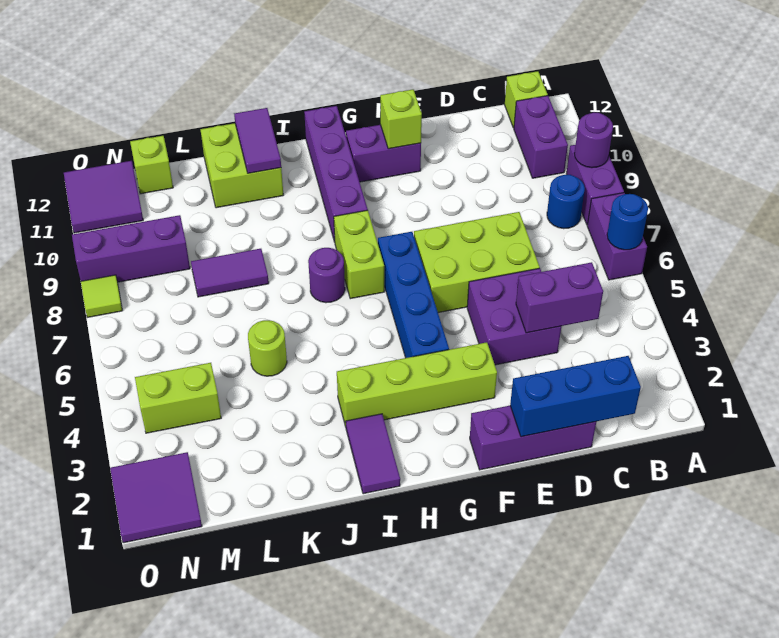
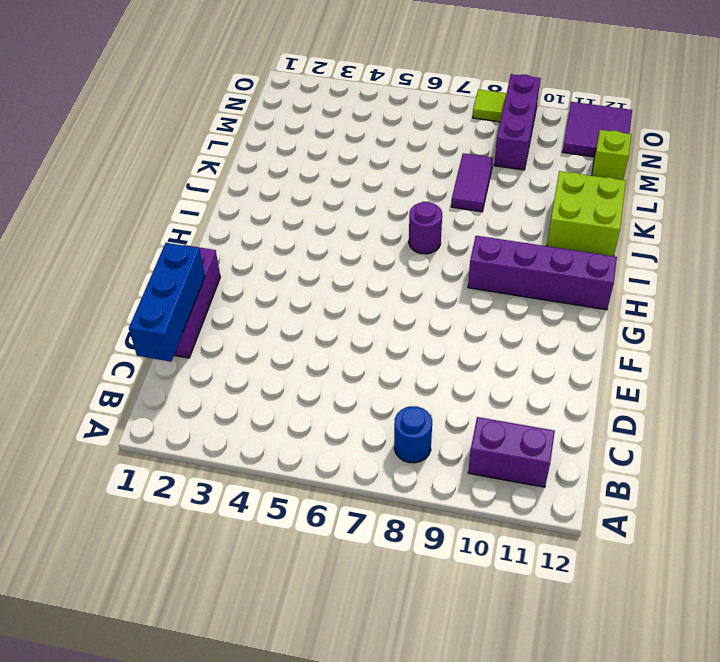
none -> purple 1x2 brick [587,193,647,280]
none -> purple 1x2 brick [566,145,624,225]
none -> lime 1x1 brick [505,71,548,128]
none -> purple 2x2 brick [467,268,561,365]

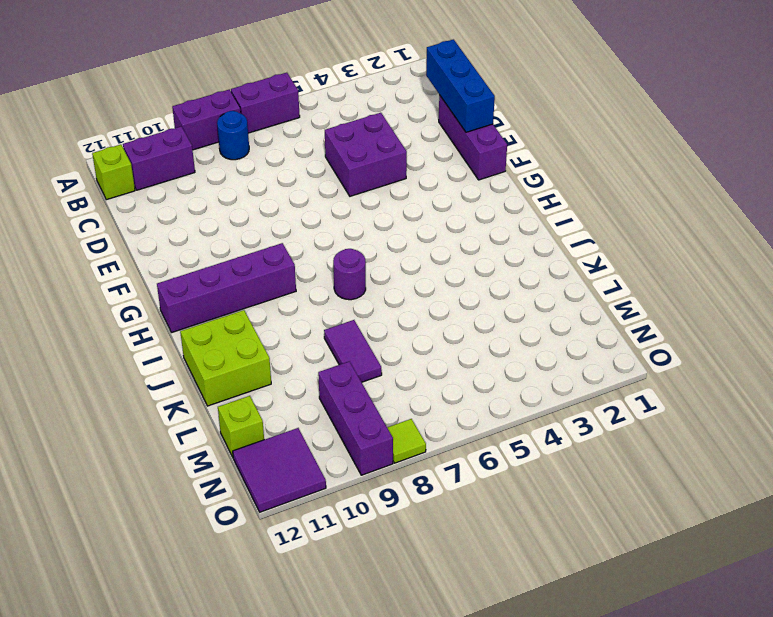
none -> lime 2x3 brick [414,212,540,313]
none -> lime 1x4 brick [337,342,497,427]
none -> purple 1x2 brick [346,125,421,182]
none -> blue 1x4 brick [378,232,449,358]

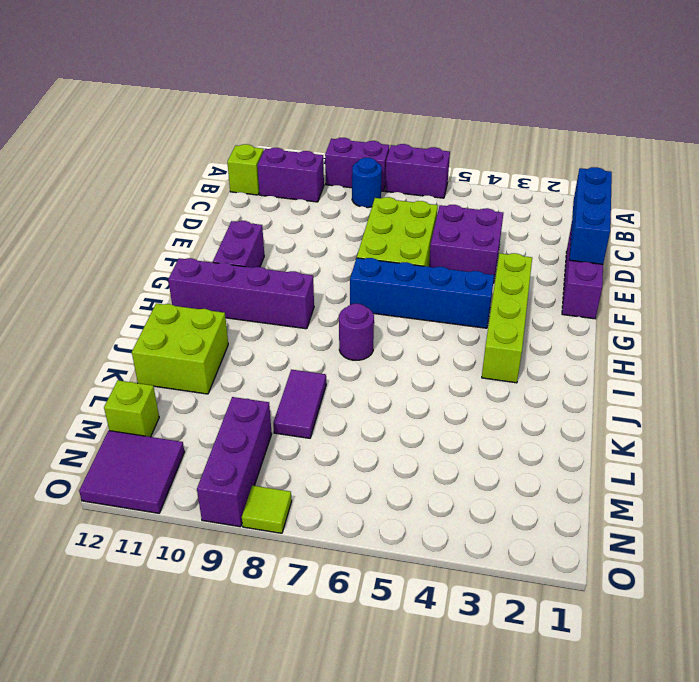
none -> lime 1x2 brick [334,210,384,299]
none -> purple 1x2 tile [346,414,400,494]
none -> lime 1x1 round brick [248,320,287,376]
none -> lime 1x2 brick [135,363,221,433]

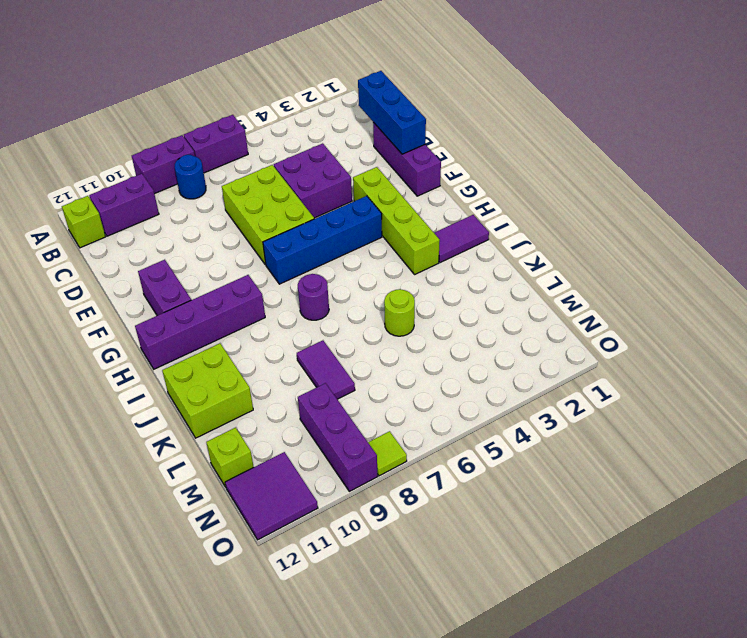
none -> lime 1x2 brick [334,210,384,299]
none -> lime 1x2 brick [135,363,221,433]
none -> purple 2x2 tile [110,452,202,543]
none -> blue 1x1 round brick [607,194,648,250]

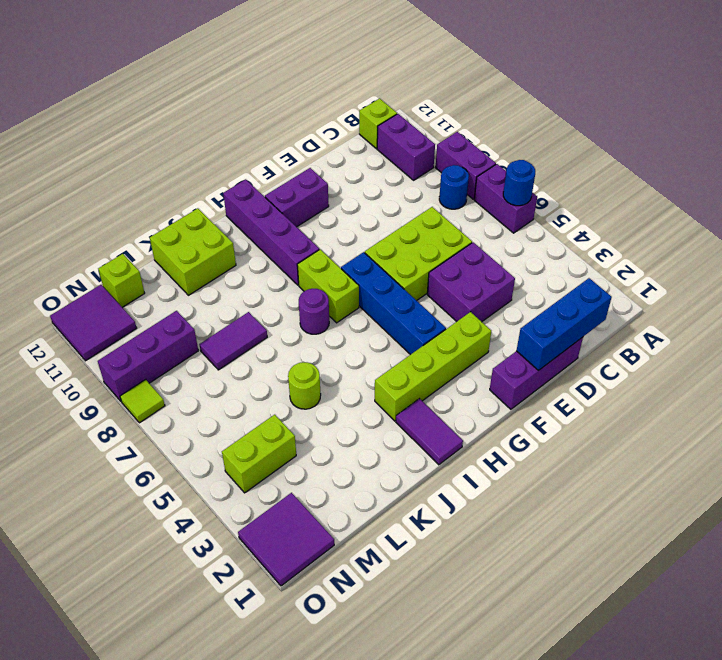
none -> purple 1x1 round brick [574,112,613,168]
none -> purple 1x2 brick [516,262,603,333]
none -> lime 1x1 brick [380,90,422,149]
none -> purple 1x2 tile [234,108,281,173]

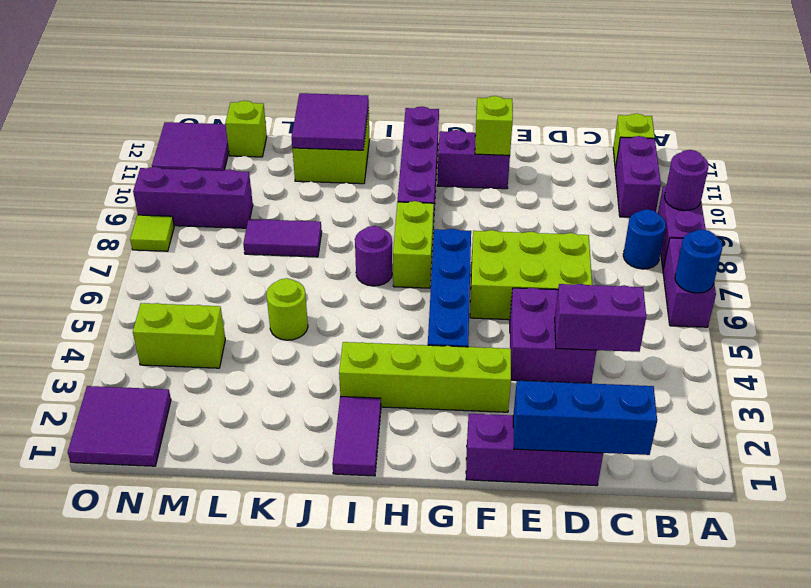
purple 2x2 tile [291,93,369,150] -> purple 1x2 tile [234,108,281,173]

